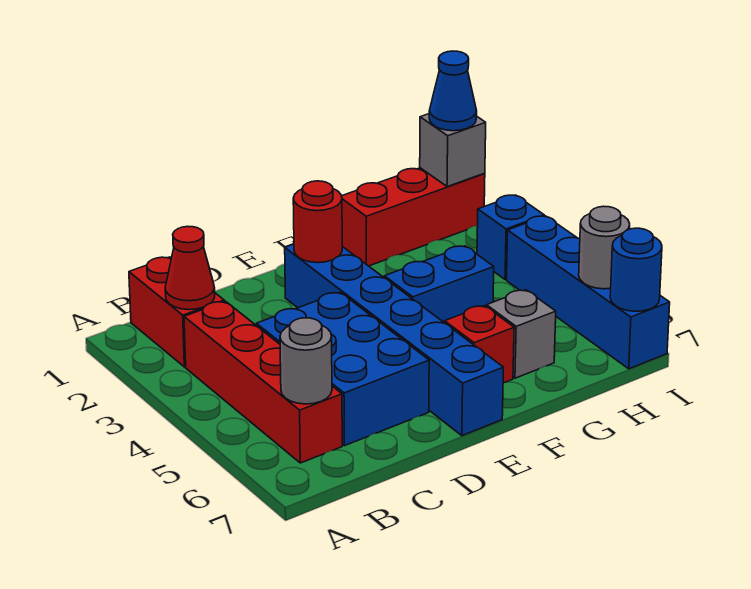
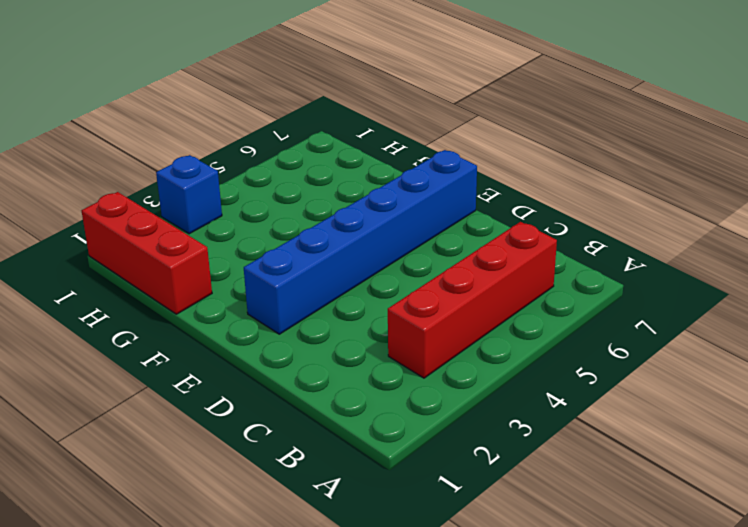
none -> red 1x2 brick [129,257,224,367]
none -> blue 2x3 brick [256,292,429,446]
none -> blue 1x2 brick [384,246,494,323]

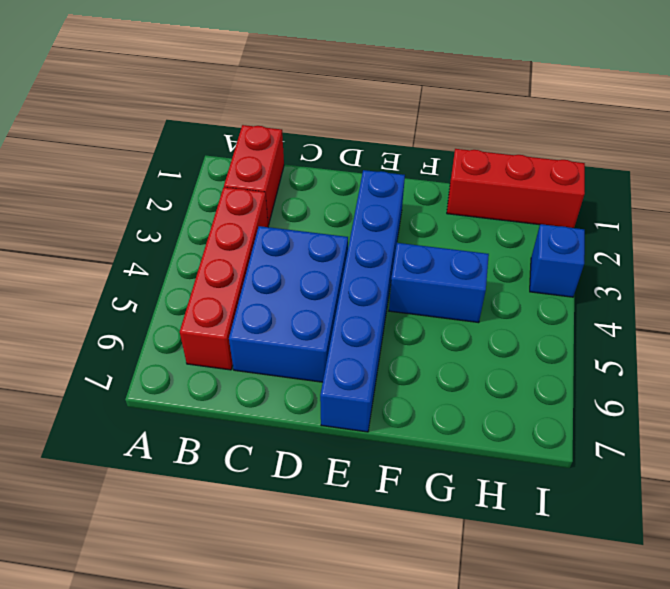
none -> red 1x1 brick [445,306,514,383]
none -> grey 1x1 brick [487,290,556,378]
none -> blue 1x4 brick [507,216,670,369]

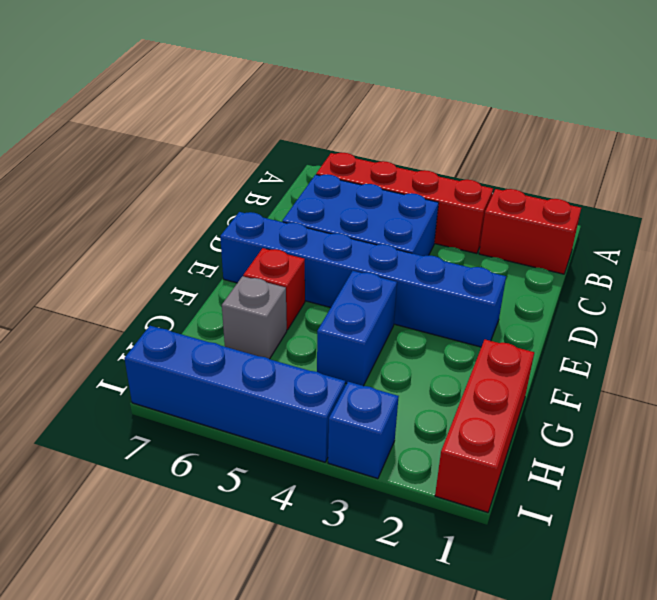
none -> red 1x1 cone [165,226,215,310]
none -> grey 1x1 round brick [280,318,332,404]
none -> red 1x1 round brick [293,181,342,263]

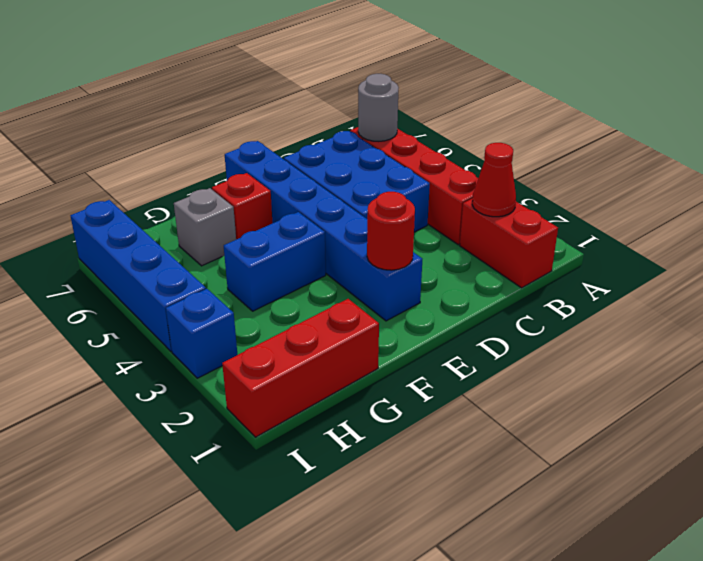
none -> grey 1x1 brick [420,114,486,187]
none -> grey 1x1 round brick [579,206,630,289]
none -> blue 1x1 round brick [610,228,662,311]

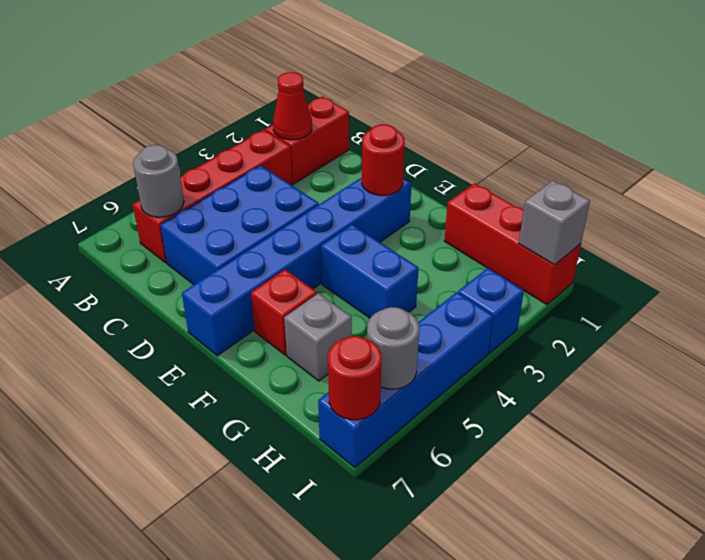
red 1x1 round brick [328,336,381,420] -> blue 1x1 round brick [610,228,662,311]
none -> blue 1x1 cone [429,51,477,131]

